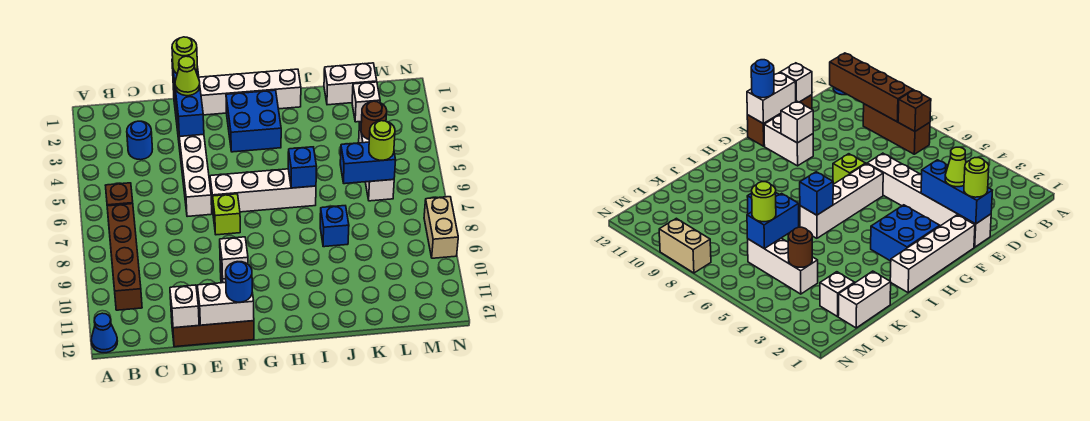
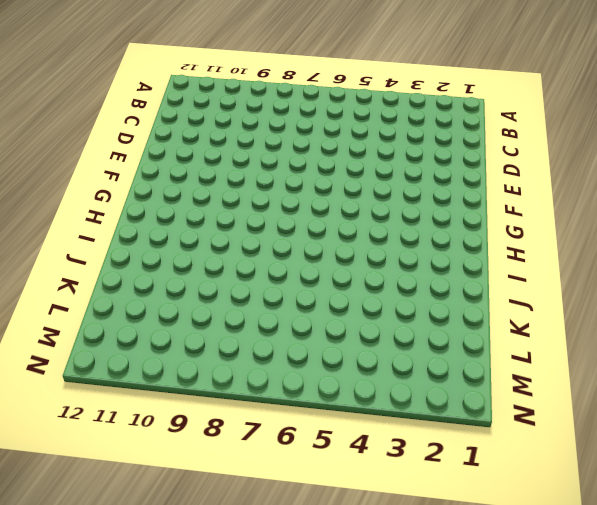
none -> blue 1x1 cone [91,313,117,353]
none -> brown 1x3 brick [863,104,930,154]
none -> blue 1x1 round brick [127,121,152,160]

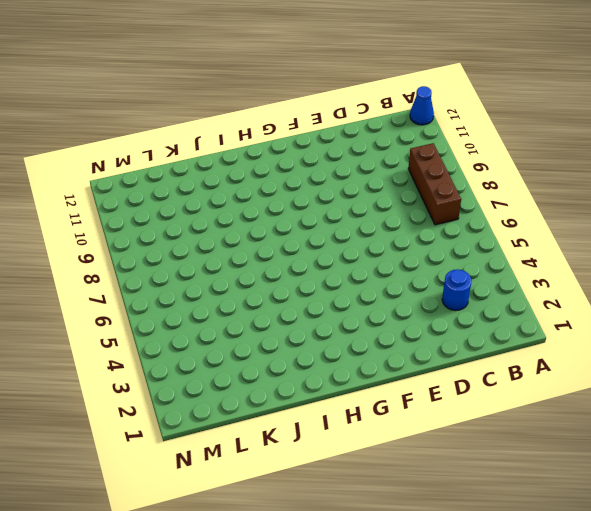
none -> brown 1x3 brick [171,313,254,347]
none -> white 1x6 brick [173,84,212,217]
none -> white 1x4 brick [199,69,301,115]

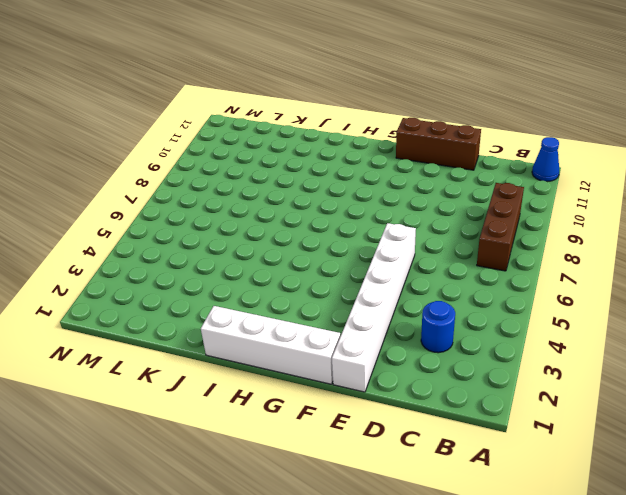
none -> white 1x4 brick [210,169,316,212]
none -> lime 1x1 brick [213,194,240,235]
none -> white 1x2 brick [764,115,813,166]

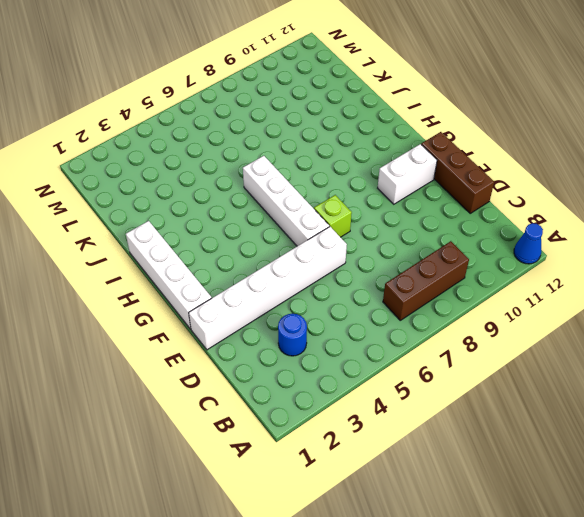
none -> blue 2x2 brick [226,90,281,152]
none -> blue 1x1 brick [320,206,349,247]
none -> white 1x2 brick [324,63,377,105]

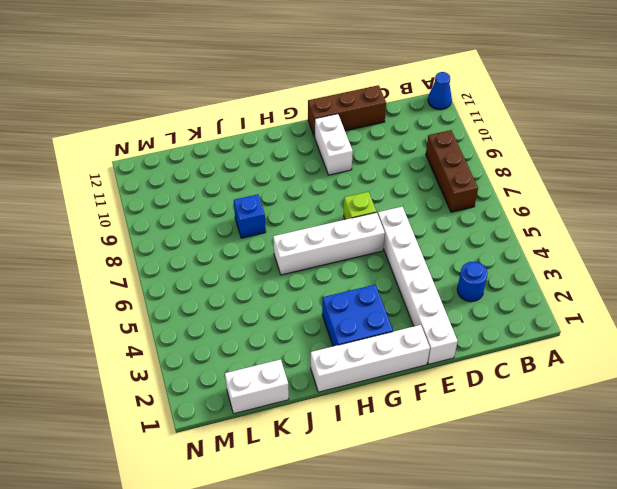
none -> white 1x1 brick [352,82,380,122]
none -> white 1x3 brick [359,123,394,201]
none -> tan 1x2 brick [424,197,458,258]

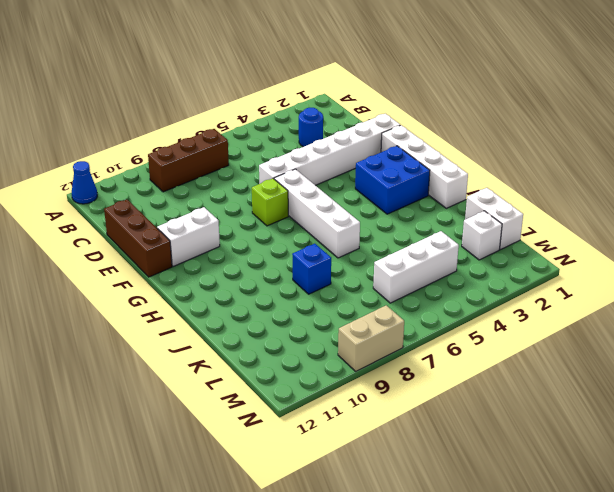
none -> brown 1x1 brick [105,183,133,206]
none -> brown 1x4 brick [107,204,142,310]
none -> white 1x1 brick [170,285,199,328]

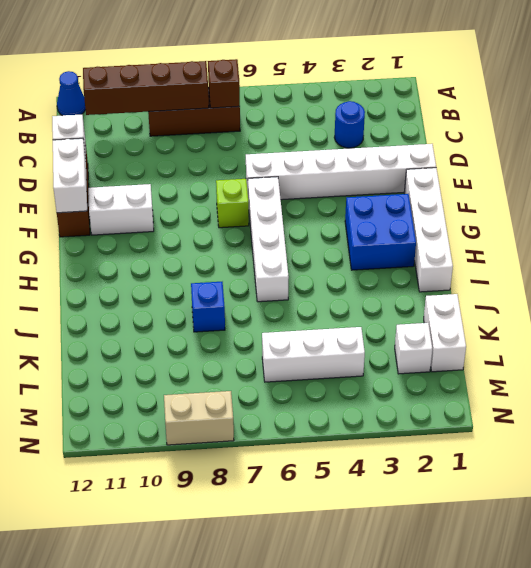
none -> blue 1x3 brick [172,59,204,137]
none -> white 1x1 brick [220,237,248,279]
none -> blue 1x1 brick [288,147,316,188]

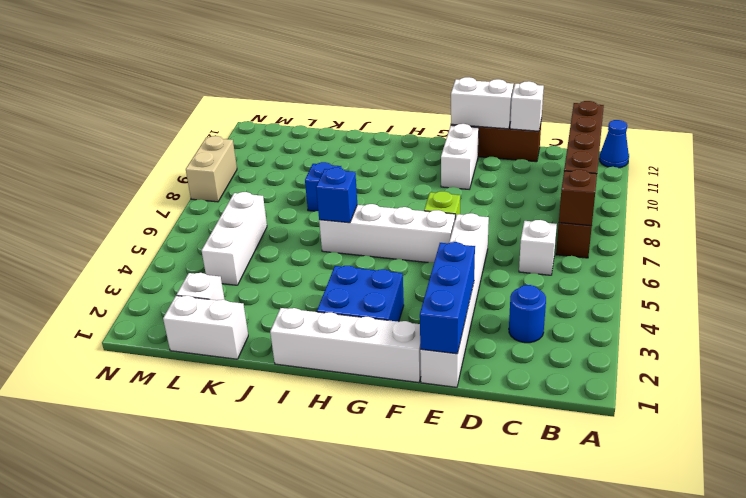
white 1x1 brick [519,220,557,275] -> white 1x1 brick moved to [220,237,248,279]
none -> blue 1x2 brick [340,142,396,184]
none -> brown 1x1 round brick [361,101,387,139]
none -> lime 1x1 round brick [172,37,197,73]

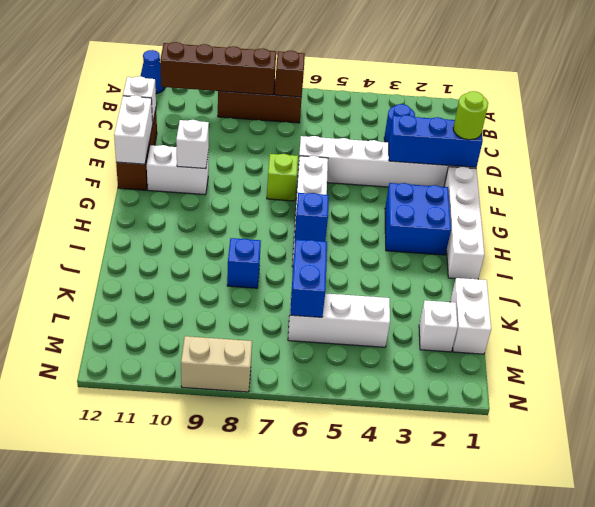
none -> brown 1x1 round brick [361,101,387,139]
none -> lime 1x1 cone [175,56,200,96]
none -> blue 1x1 round brick [226,262,252,302]

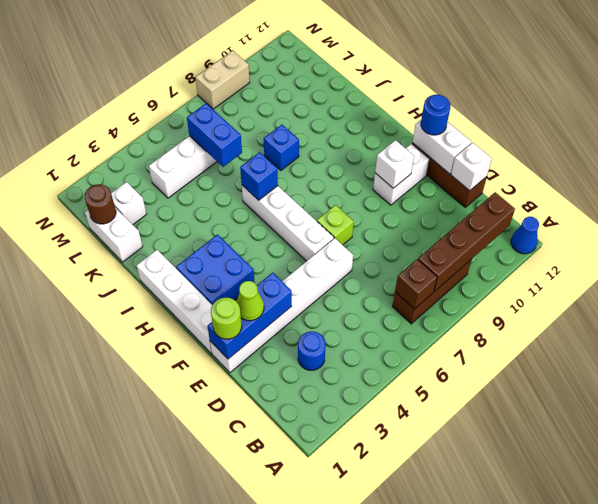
brown 1x1 round brick [85,184,116,224] -> brown 1x1 round brick moved to [361,101,387,139]
none -> lime 1x1 round brick [369,121,395,160]

